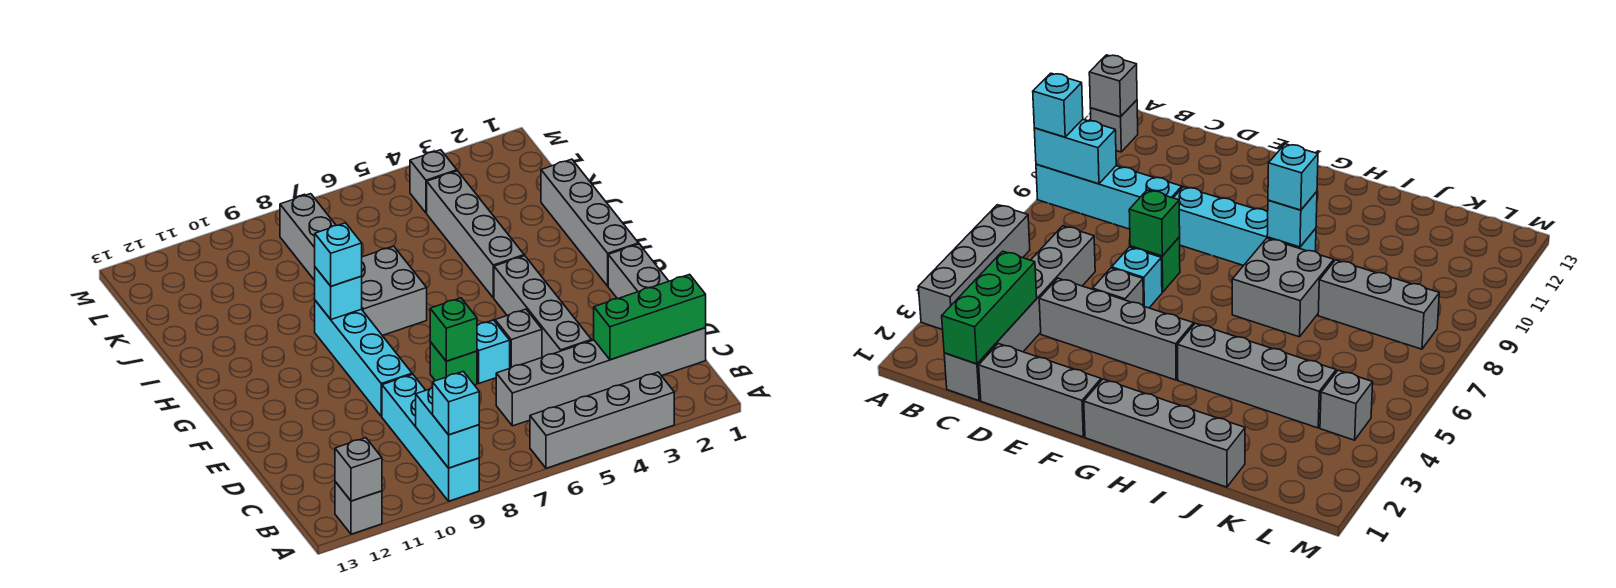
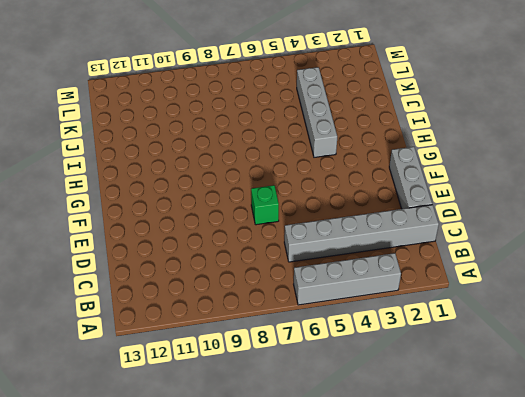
none -> cyan 1x4 brick [382,374,479,501]
none -> grey 1x1 brick [335,482,382,534]
none -> grey 1x4 brick [494,256,591,357]

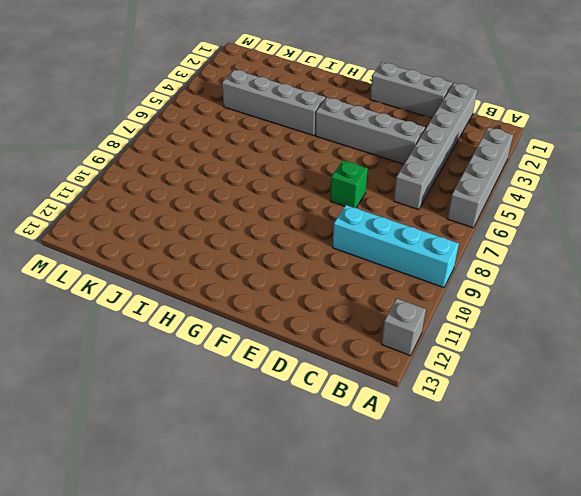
none -> grey 1x1 brick [495,309,542,368]
none -> cyan 1x1 brick [477,320,510,383]
none -> cyan 1x4 brick [315,301,412,416]

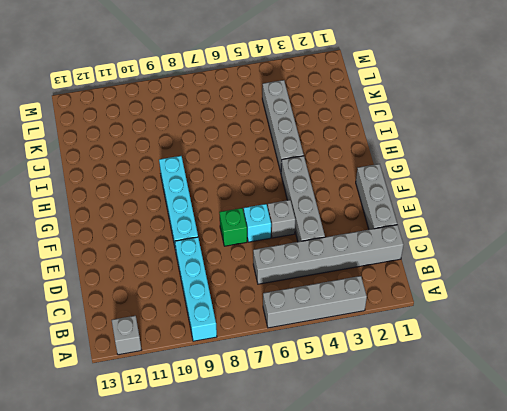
none -> grey 1x4 brick [541,159,638,286]
none -> grey 2x2 brick [362,246,427,335]
none -> grey 1x3 brick [280,194,336,280]

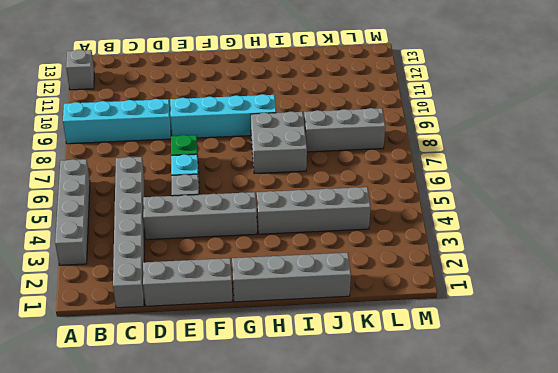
none -> grey 1x1 brick [410,150,457,213]
none -> cyan 1x2 brick [416,387,479,468]
none -> grey 1x1 brick [335,438,382,501]

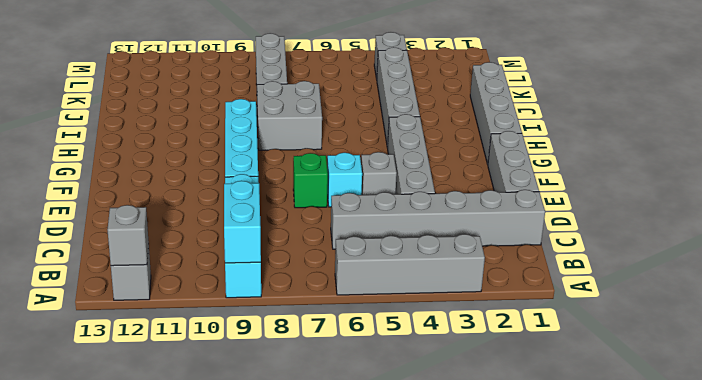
none -> green 1x3 brick [594,274,706,360]
none -> green 1x1 brick [430,298,477,361]
none -> cyan 1x1 brick [315,267,362,319]

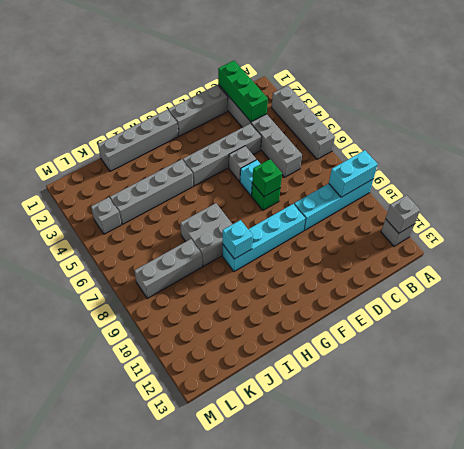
none -> cyan 1x1 brick [433,371,479,435]
none -> cyan 1x1 brick [315,223,362,286]

